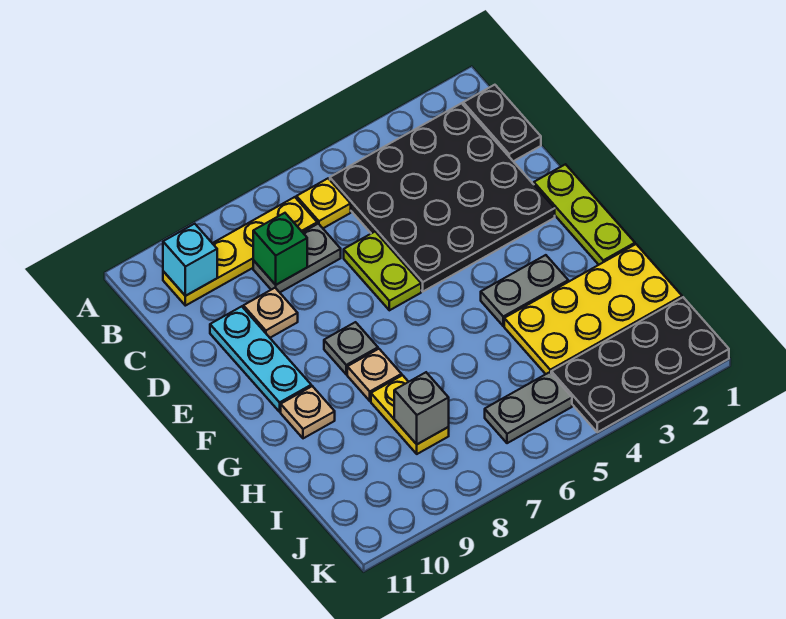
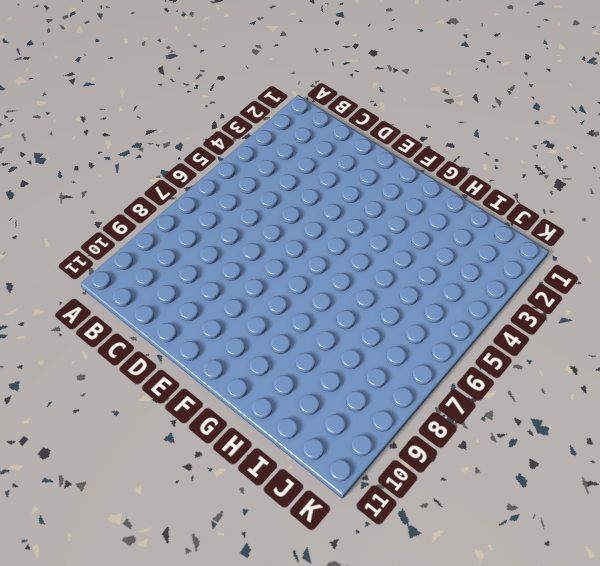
none -> black 1x2 plate [463,85,541,161]
none -> black 4x4 plate [330,103,555,291]
none -> yellow 1x1 plate [296,178,351,228]

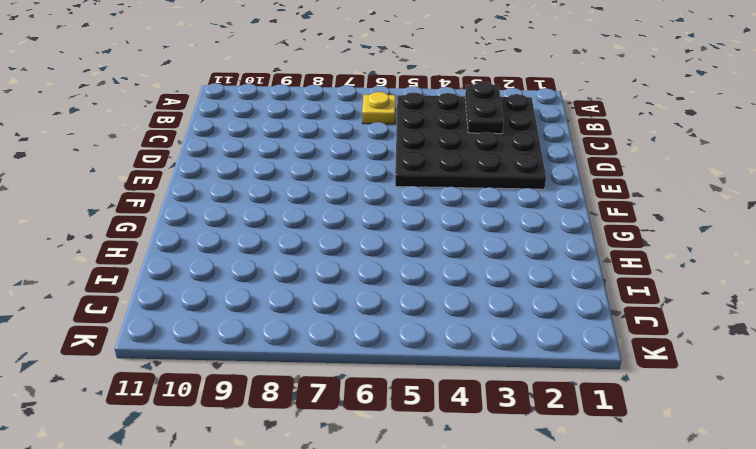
black 1x2 plate [465,82,504,134] -> black 1x2 plate moved to [463,85,541,161]
none -> yellow 1x4 plate [163,197,317,306]
none -> grey 1x2 plate [253,224,341,292]
none -> lime 1x2 plate [344,232,421,310]

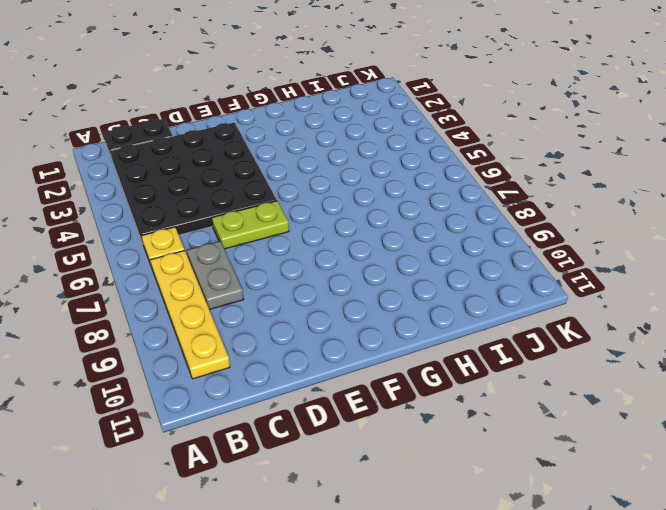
none -> tan 1x1 plate [243,288,298,338]
none -> cyan 1x3 plate [210,306,311,412]
none -> lime 1x3 plate [534,164,635,265]

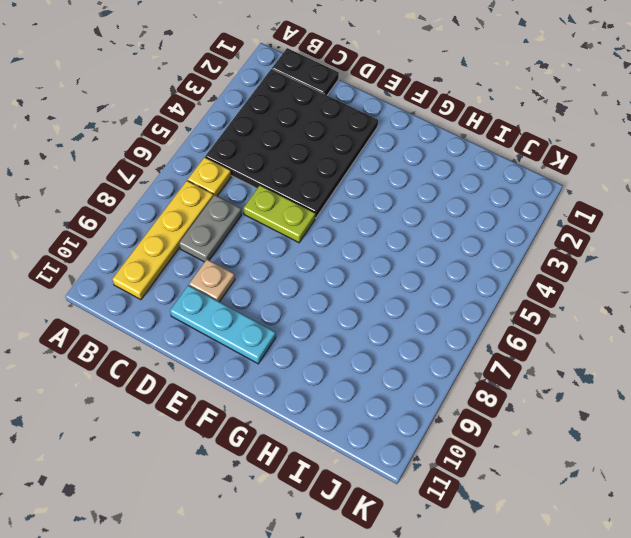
none -> lime 1x3 plate [534,164,635,265]
none -> grey 1x1 plate [324,322,378,374]
none -> grey 1x2 plate [481,255,568,326]

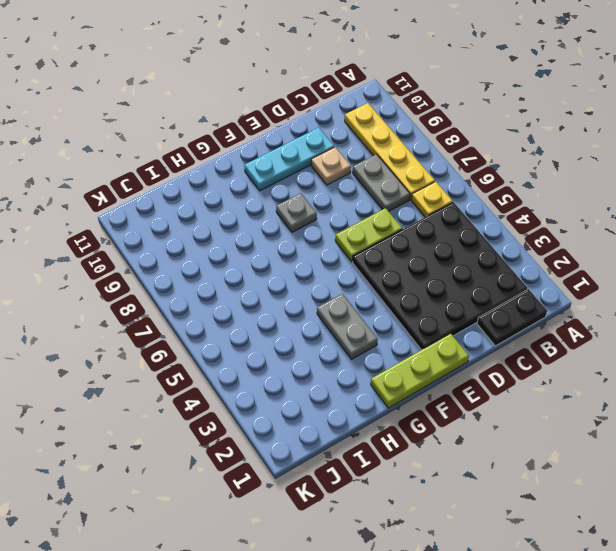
none -> tan 1x1 plate [347,349,402,401]
none -> tan 1x1 plate [281,386,335,438]
none -> yellow 2x4 plate [504,244,682,374]

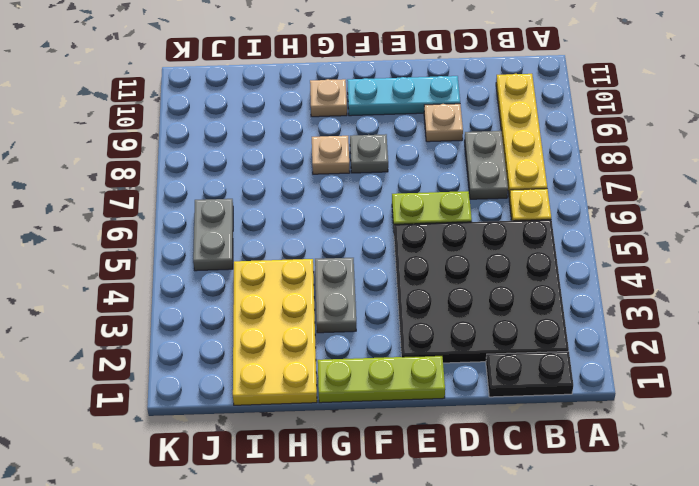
none -> yellow 1x2 plate [371,375,449,454]
none -> black 2x4 plate [551,297,729,432]
none -> cyan 1x1 brick [163,224,217,296]

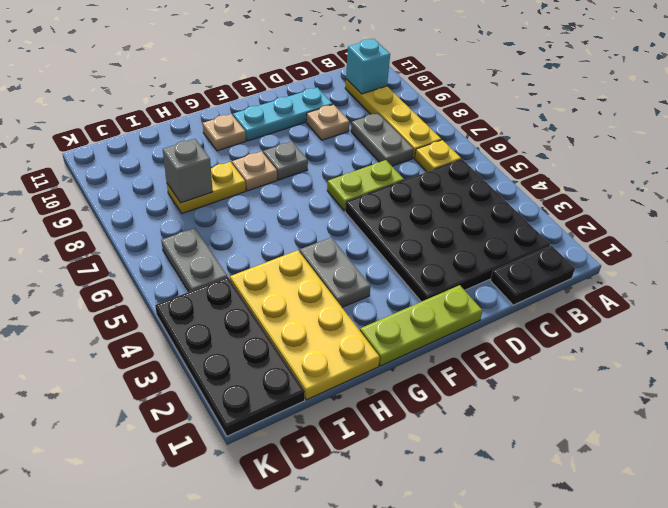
none -> green 1x1 brick [253,213,307,285]

